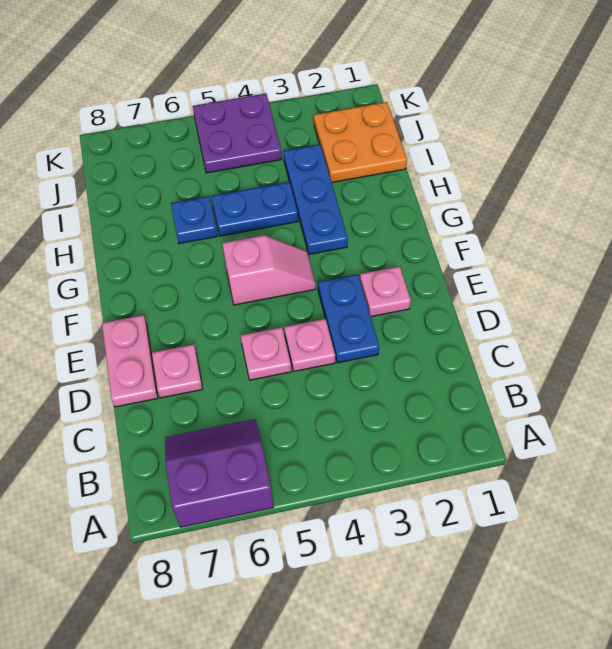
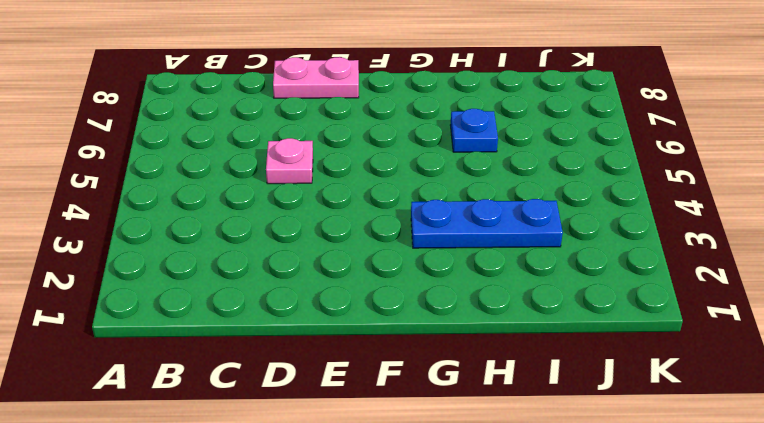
none -> purple 2x2 slope [165,419,273,527]
none -> blue 1x2 plate [318,274,379,363]
none -> pink 1x1 plate [284,319,335,371]

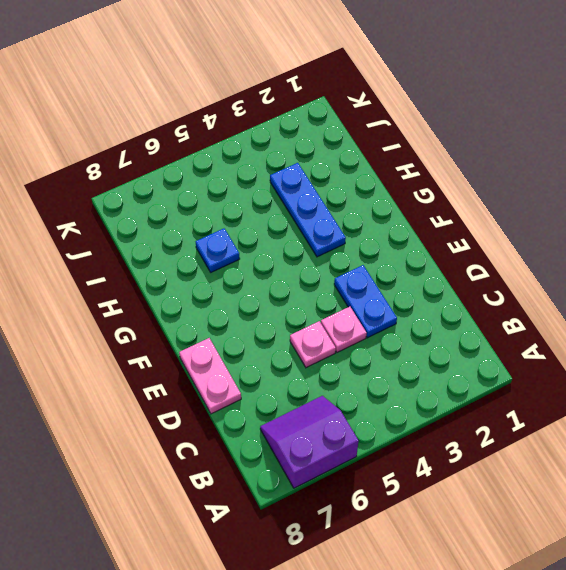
none -> pink 1x1 plate [152,344,203,398]
none -> pink 1x1 plate [360,266,411,317]
none -> pink 1x2 slope [222,235,316,305]

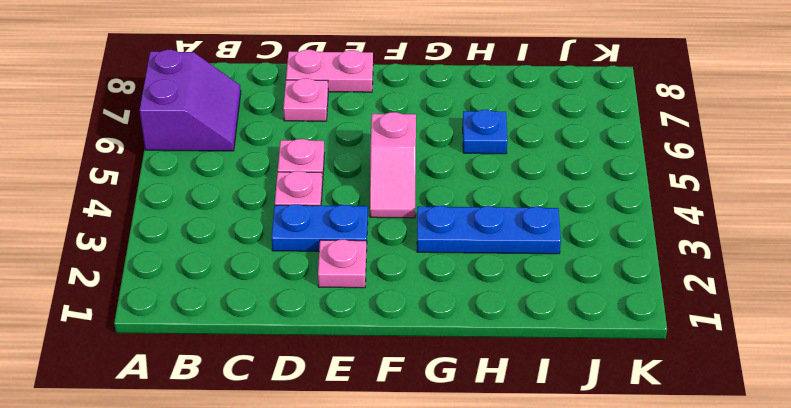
none -> blue 1x2 plate [212,182,298,236]
none -> orange 2x2 plate [314,102,407,182]
none -> purple 2x2 plate [193,93,282,173]

